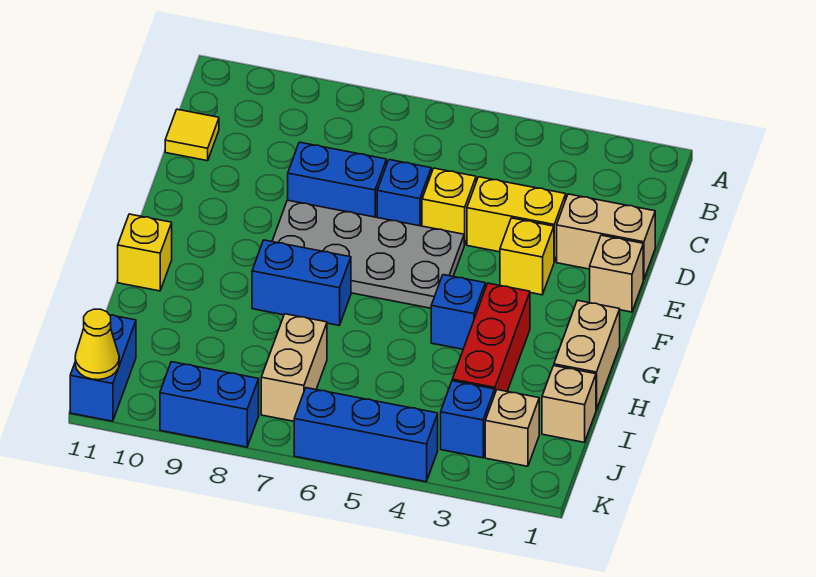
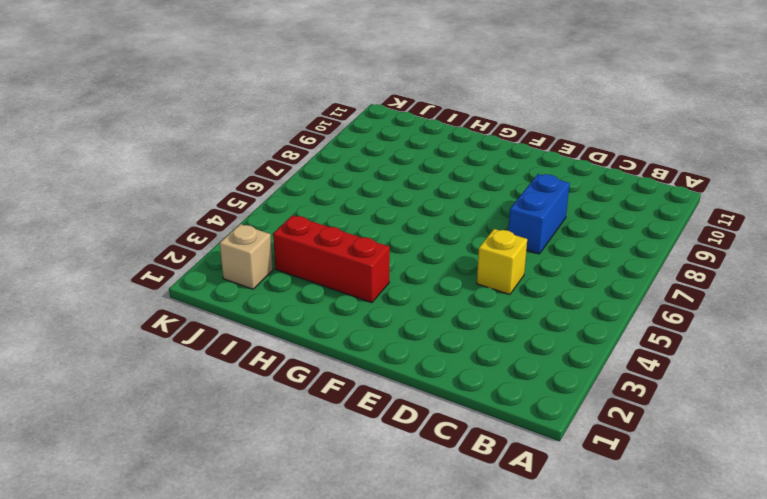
none -> yellow 1x1 tile [165,109,219,161]
none -> tan 1x2 brick [557,194,655,280]
none -> yellow 1x2 brick [467,177,566,262]

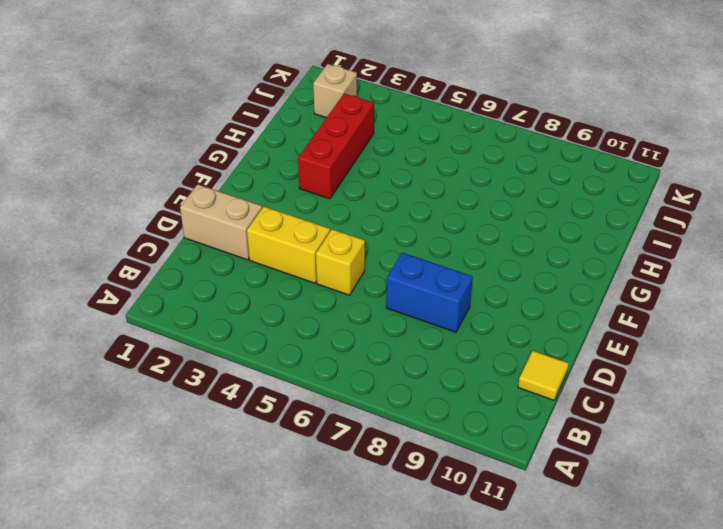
none -> blue 1x1 brick [377,160,431,226]
none -> tan 1x1 brick [590,235,643,312]
none -> yellow 1x1 brick [500,218,554,295]

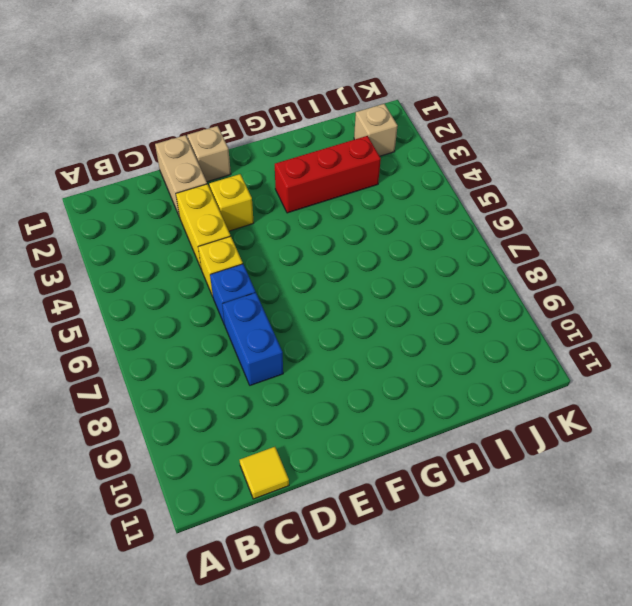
none -> grey 2x4 plate [272,200,464,308]
none -> tan 1x2 brick [554,300,620,410]
none -> blue 1x1 brick [431,275,485,349]

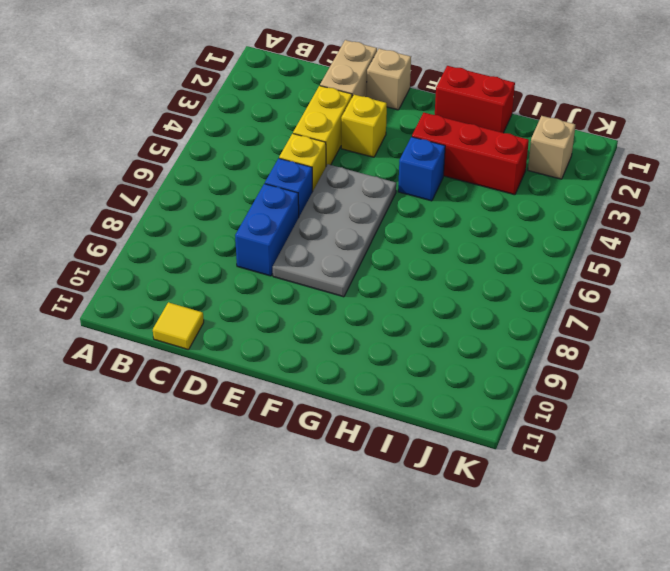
red 1x2 brick [435,66,515,133] -> tan 1x2 brick [554,300,620,410]
none -> blue 1x2 brick [252,240,351,325]
none -> yellow 1x1 brick [118,214,172,291]
none -> tan 1x1 brick [542,366,596,442]

